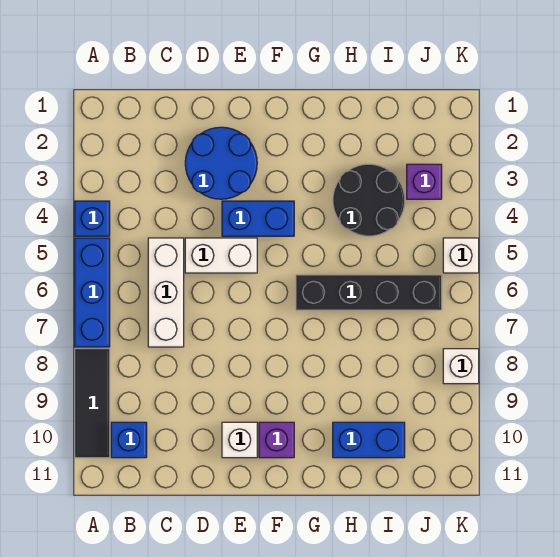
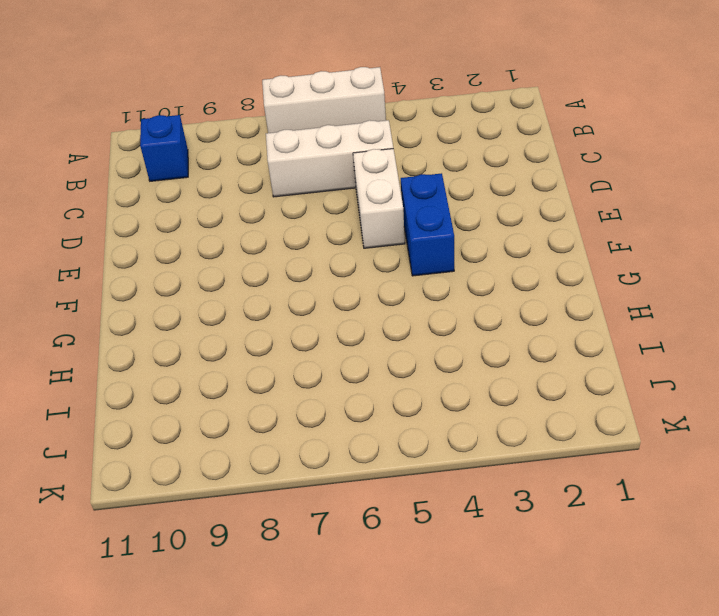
white 1x3 brick [262,67,386,133] -> blue 1x3 brick [75,238,110,347]
none -> blue 1x1 brick [75,201,110,236]
none -> black 1x3 tile [75,349,110,458]
none -> blue 2x2 round brick [185,127,257,199]

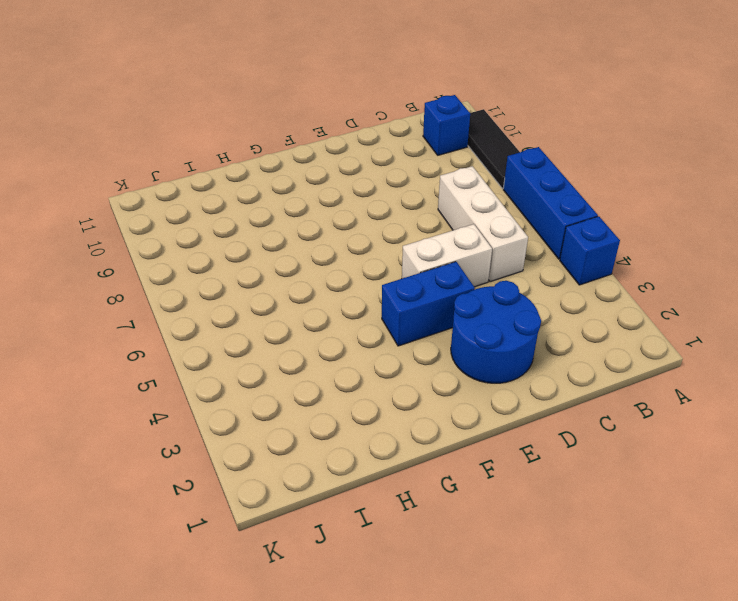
none -> white 1x1 brick [222,422,257,458]
none -> purple 1x1 brick [259,422,294,458]
none -> black 1x4 brick [296,275,442,310]

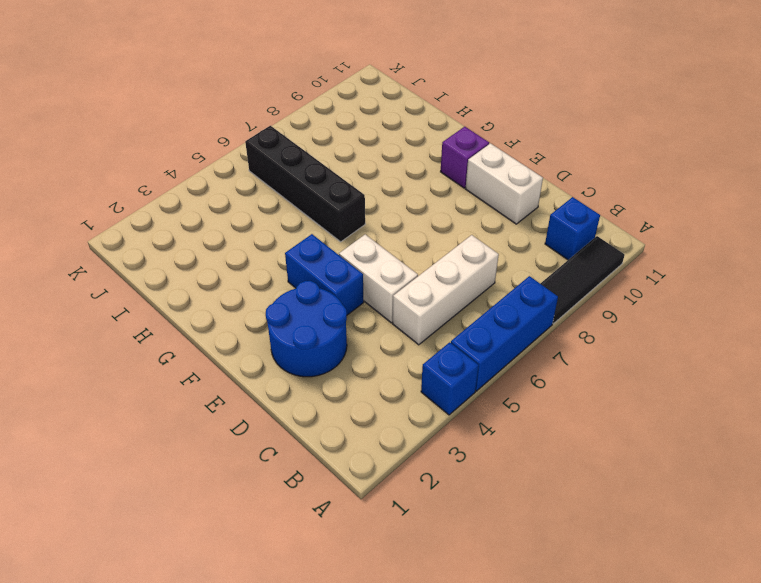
white 1x2 brick [466,143,543,224] -> white 1x1 brick [222,422,257,458]
none -> black 2x2 round brick [333,164,405,236]
none -> blue 1x2 brick [333,422,405,458]
none -> purple 1x1 brick [407,164,442,199]

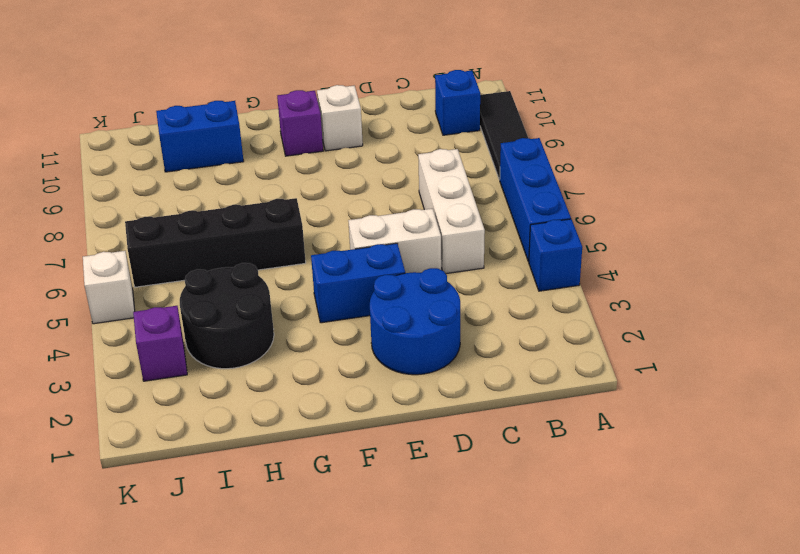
none -> white 1x1 brick [443,349,479,384]

